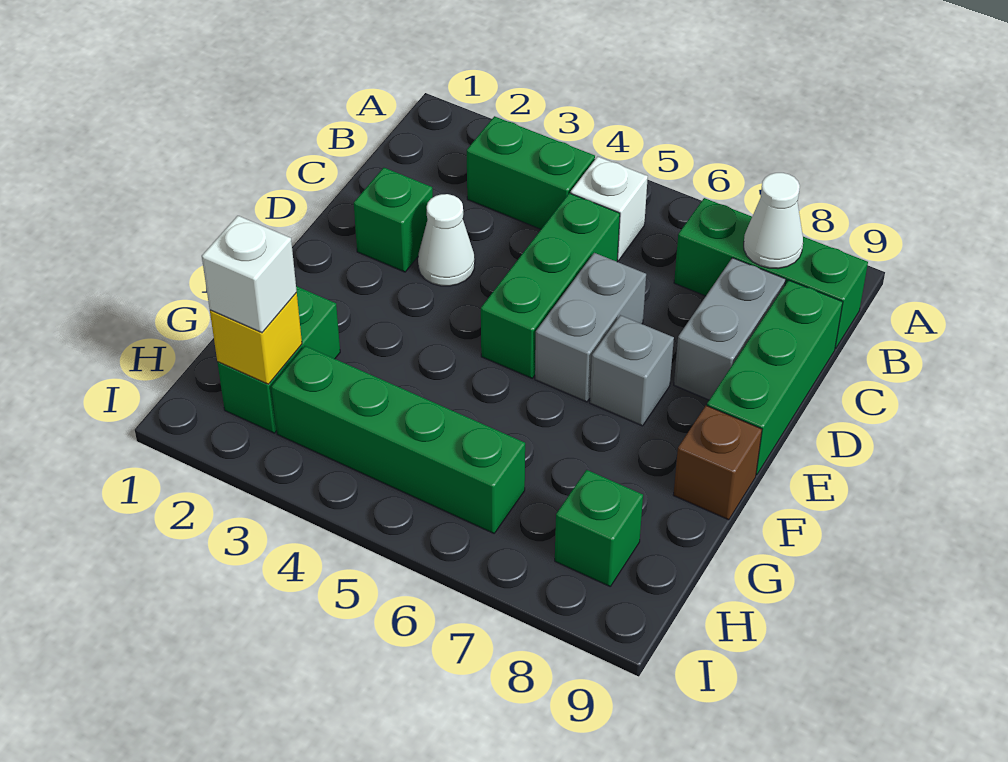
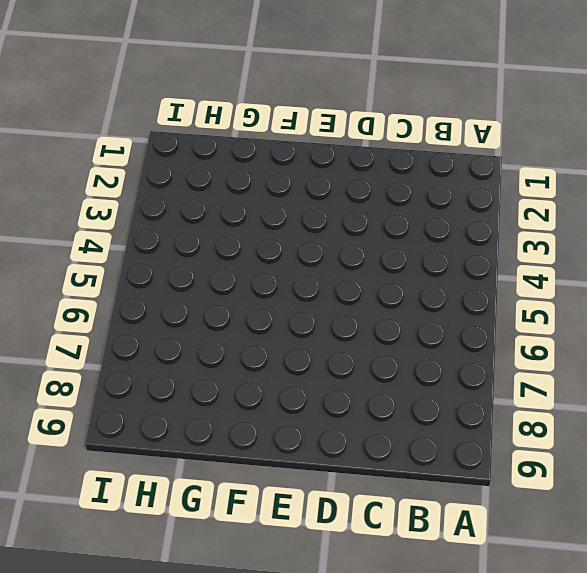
none -> green 1x2 brick [467,116,595,229]
none -> white 1x1 brick [571,157,648,261]
none -> green 1x3 brick [674,198,868,349]

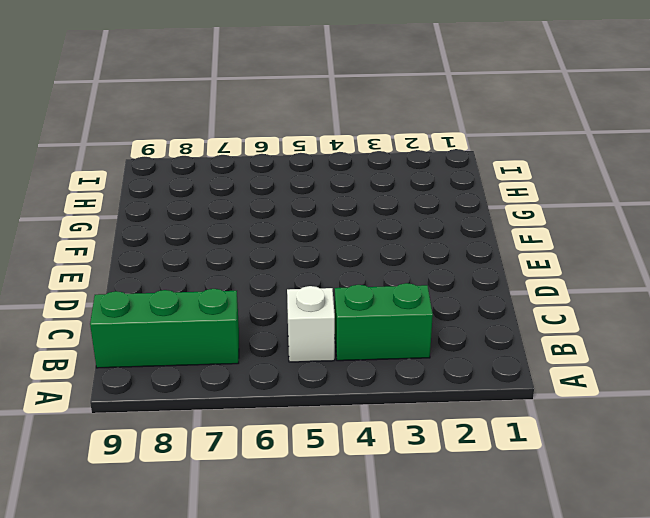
none -> green 1x3 brick [481,193,620,378]
none -> grey 1x2 brick [674,258,786,400]
none -> green 1x3 brick [707,280,843,475]

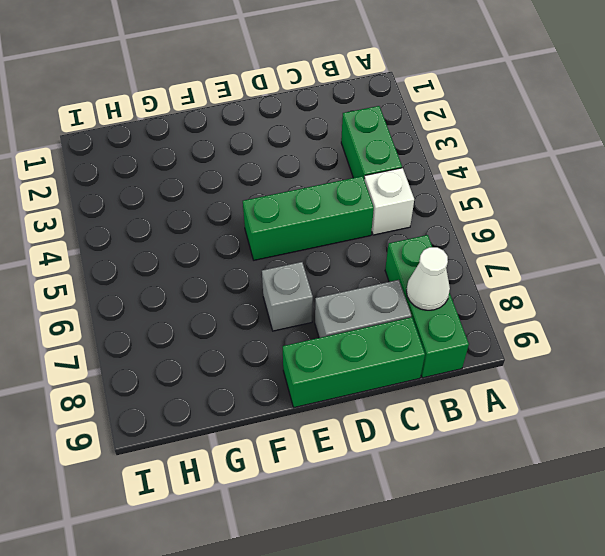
none -> green 1x1 brick [354,168,433,272]
none -> white 1x1 cone [418,194,475,286]
none -> grey 1x2 brick [535,253,646,402]

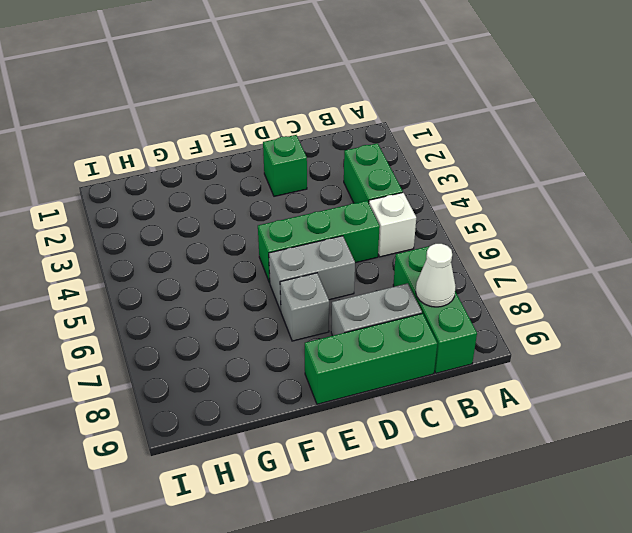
none -> white 1x1 cone [418,194,475,286]
none -> brown 1x1 brick [673,406,762,520]
none -> green 1x2 brick [217,286,340,433]

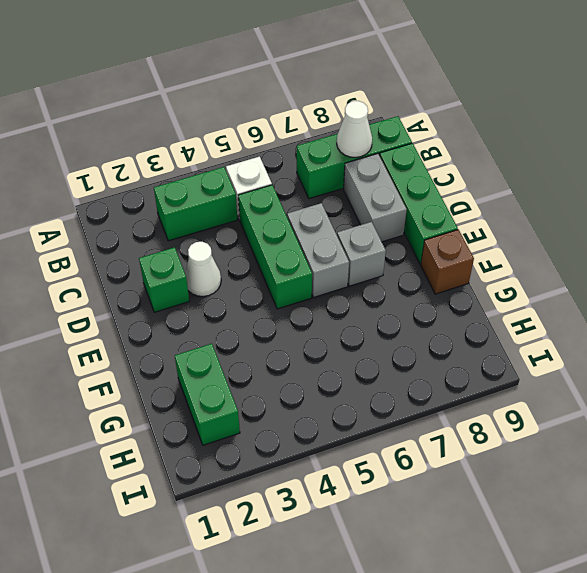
none -> green 1x4 brick [271,346,525,533]
none -> green 1x1 brick [555,470,643,586]
none -> yellow 1x1 brick [210,293,302,384]

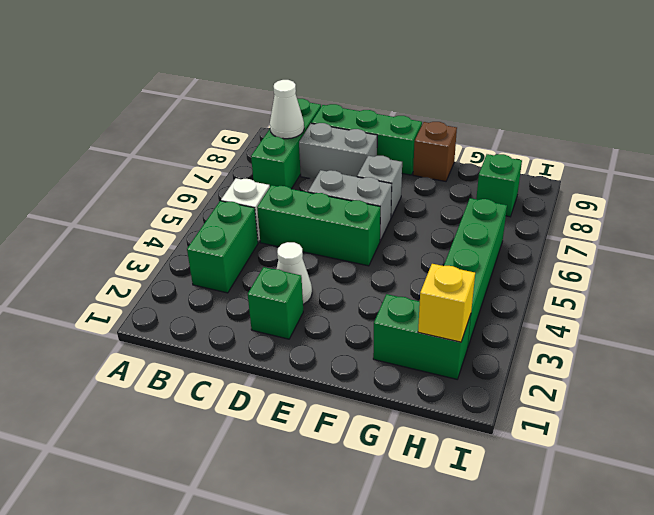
none -> white 1x1 brick [202,216,297,333]

